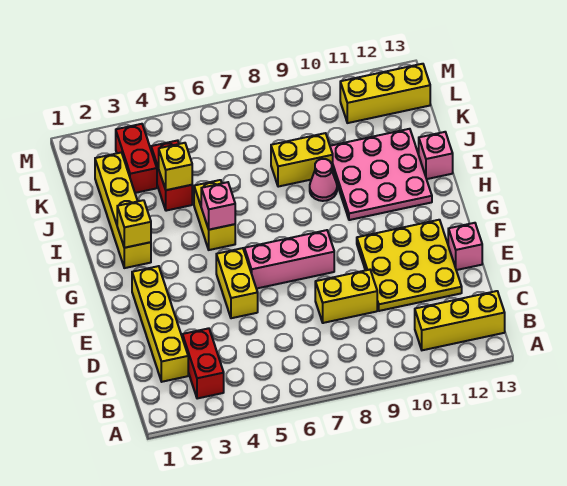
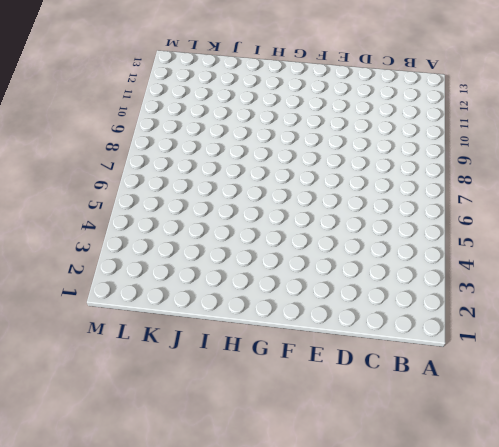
none -> red 1x2 brick [182,328,224,399]
none -> yellow 1x3 brick [415,291,505,350]
none -> yellow 1x4 brick [132,266,188,382]

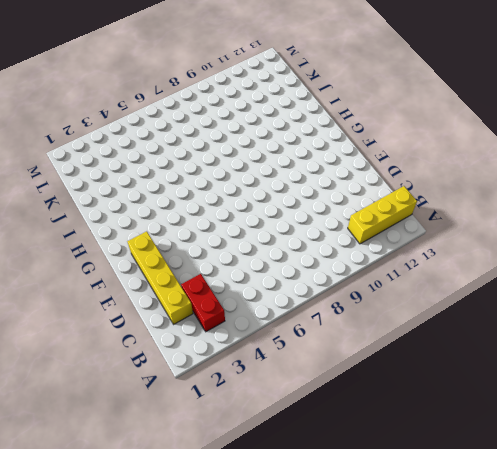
none -> yellow 1x2 brick [315,270,377,323]
none -> yellow 3x3 plate [357,220,462,311]
none -> yellow 1x2 brick [216,248,258,318]

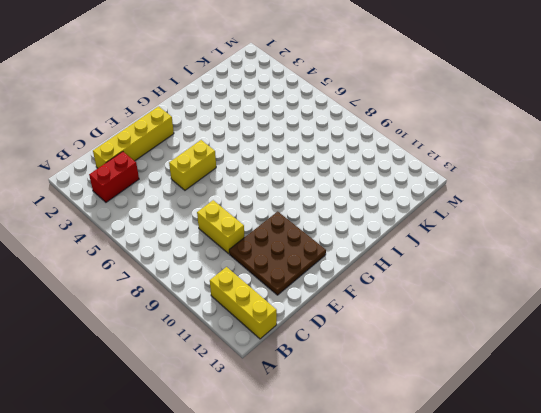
brown 3x3 plate [229,212,326,295] -> yellow 3x3 plate [357,220,462,311]
none -> pink 1x1 brick [448,223,482,270]
none -> pink 1x3 brick [244,230,334,289]
none -> yellow 1x4 brick [95,153,151,268]

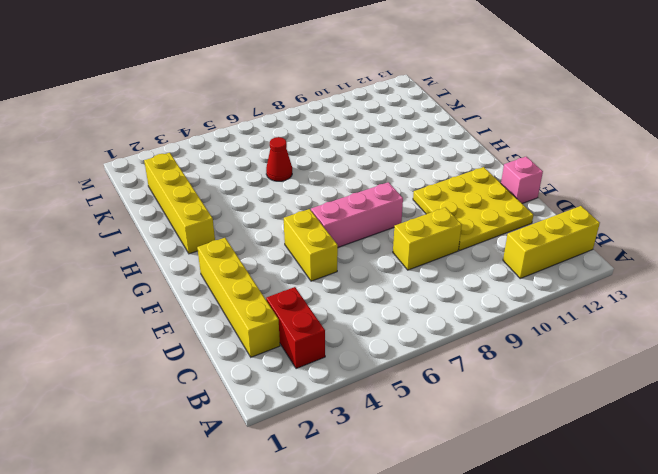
red 1x1 cone [266,137,292,181] -> none
none -> yellow 1x2 brick [194,180,235,250]
none -> pink 3x3 plate [330,129,432,220]
none -> pink 1x1 cone [310,159,337,201]

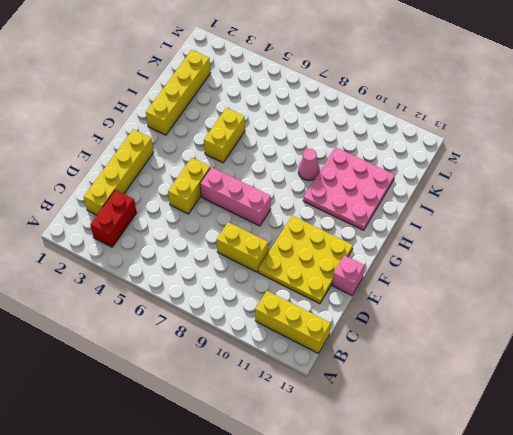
none -> pink 1x1 brick [419,132,453,179]
none -> red 1x2 brick [151,140,192,211]
none -> yellow 1x2 brick [271,133,333,187]

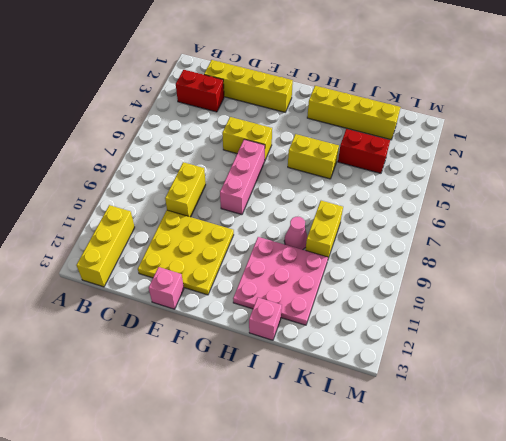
none -> red 1x2 brick [116,124,157,193]
none -> yellow 1x3 brick [340,64,430,123]
none -> yellow 1x1 brick [117,200,151,248]

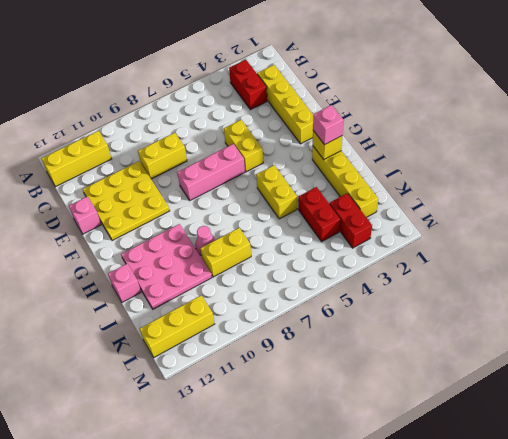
pink 1x1 brick [313,105,344,145] -> pink 1x1 brick moved to [201,182,235,230]
none -> yellow 1x1 brick [159,143,192,190]

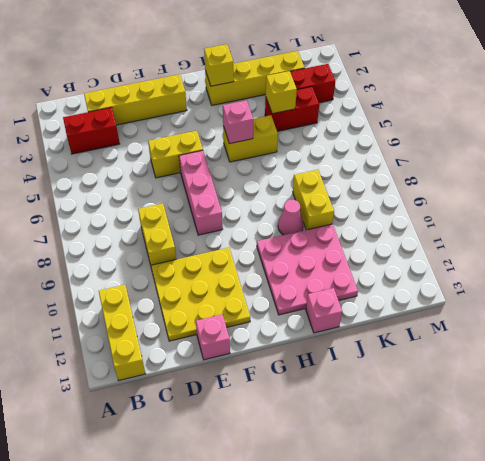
none -> yellow 1x3 brick [340,64,430,123]

